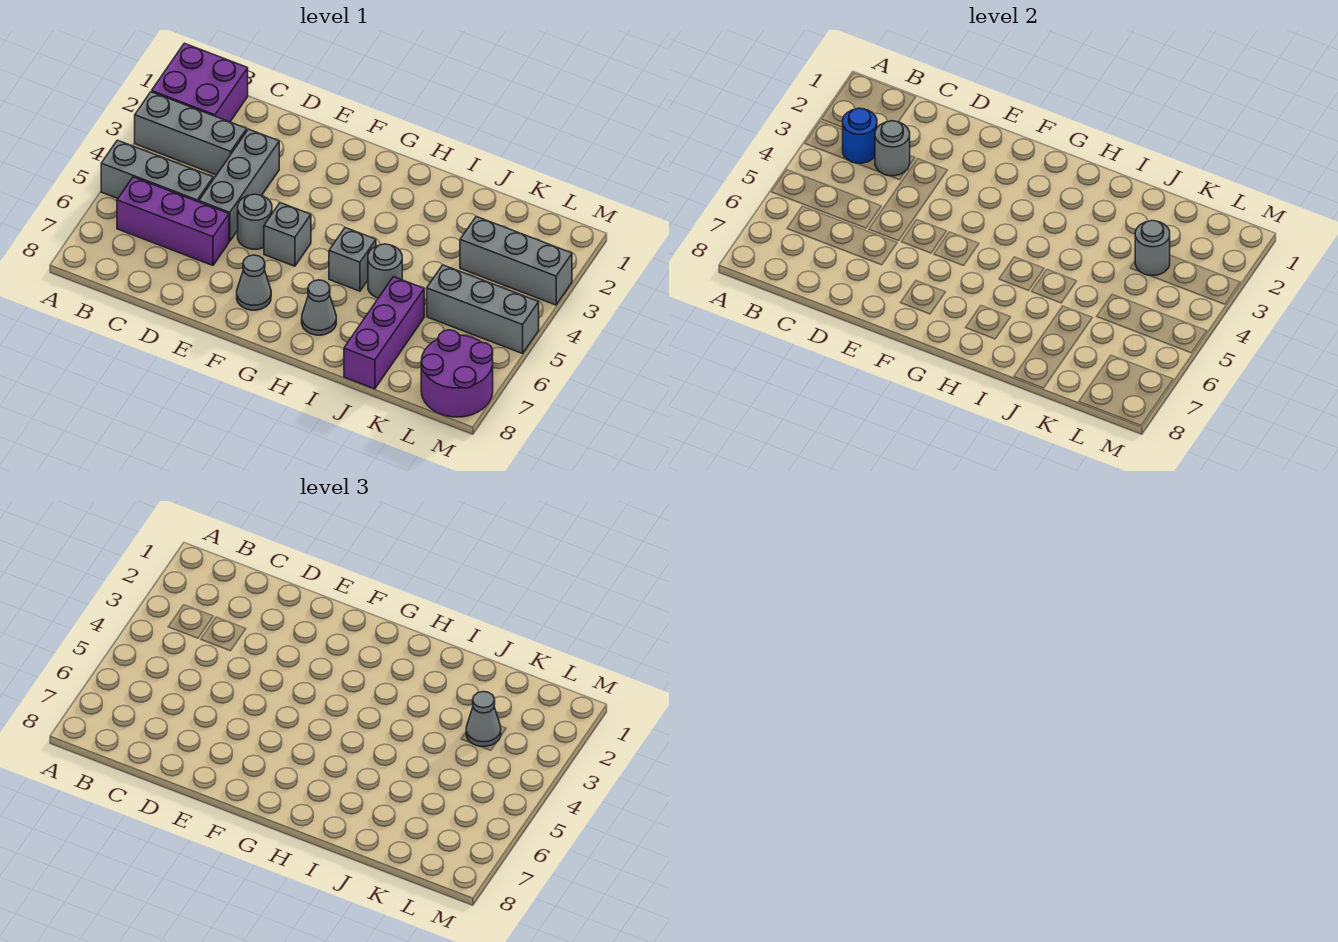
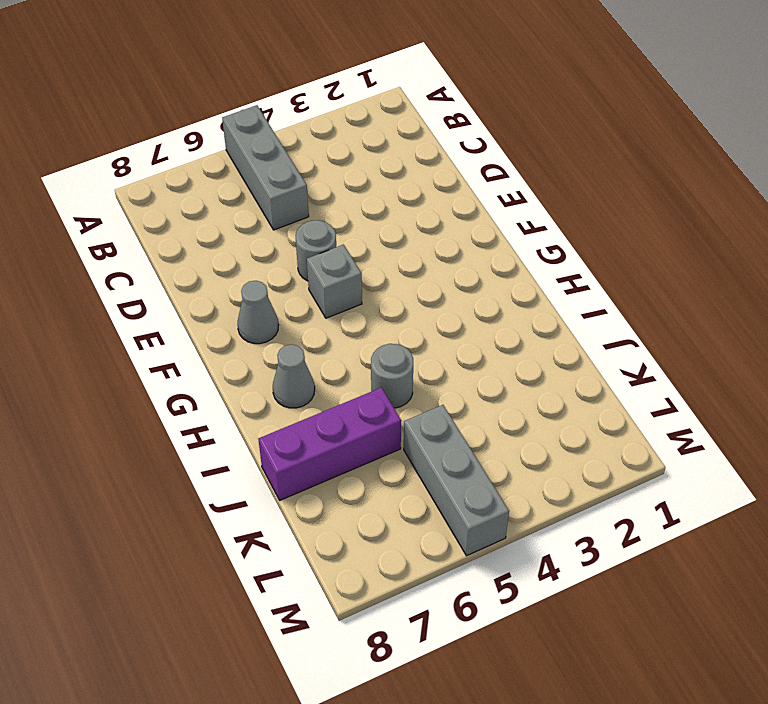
none -> purple 2x2 brick [152,43,248,122]
none -> grey 1x3 brick [135,92,247,175]
none -> purple 1x3 brick [117,177,229,265]

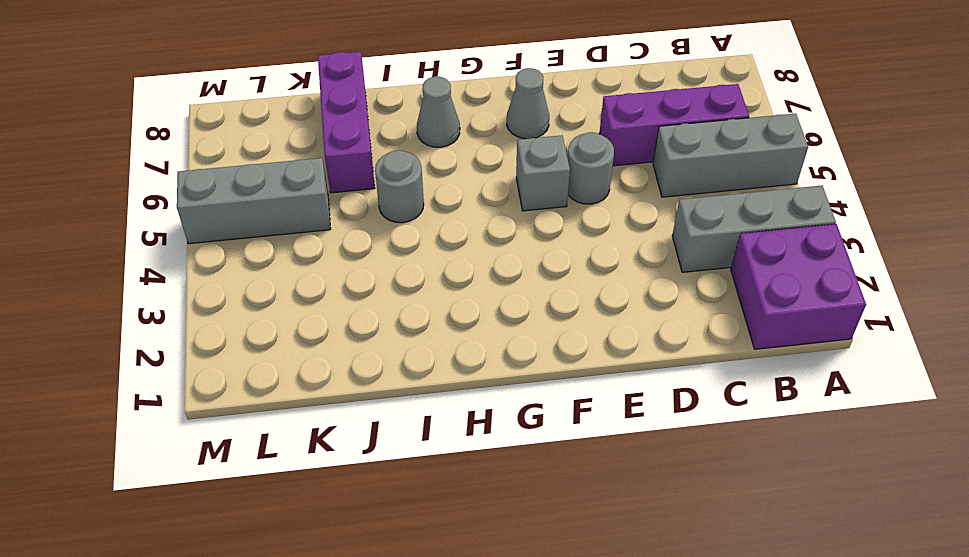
none -> grey 1x3 brick [199,129,279,241]
none -> grey 1x1 brick [329,228,376,291]
none -> grey 1x3 brick [460,217,572,305]

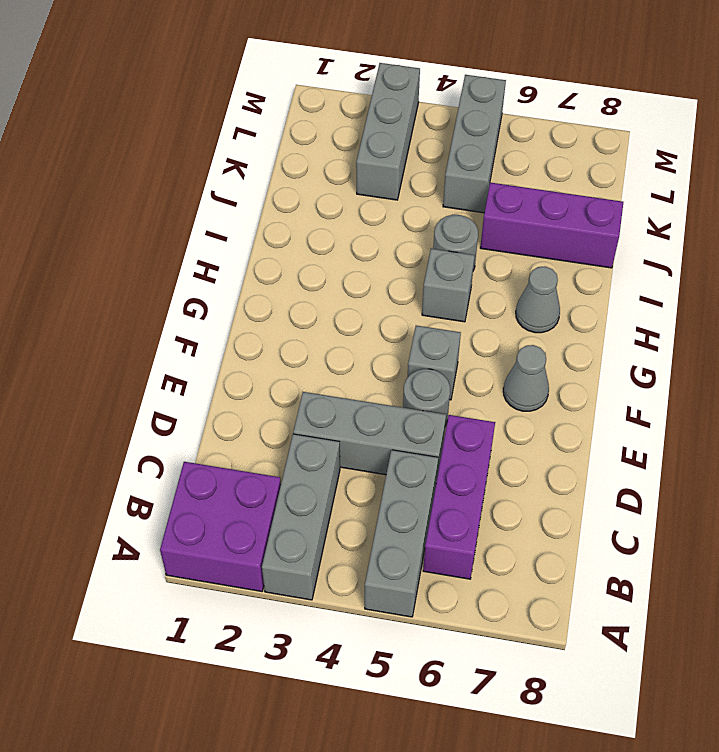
none -> purple 2x2 round brick [421,330,493,417]
none -> blue 1x1 round brick [843,108,877,163]
none -> grey 1x1 round brick [875,121,910,176]

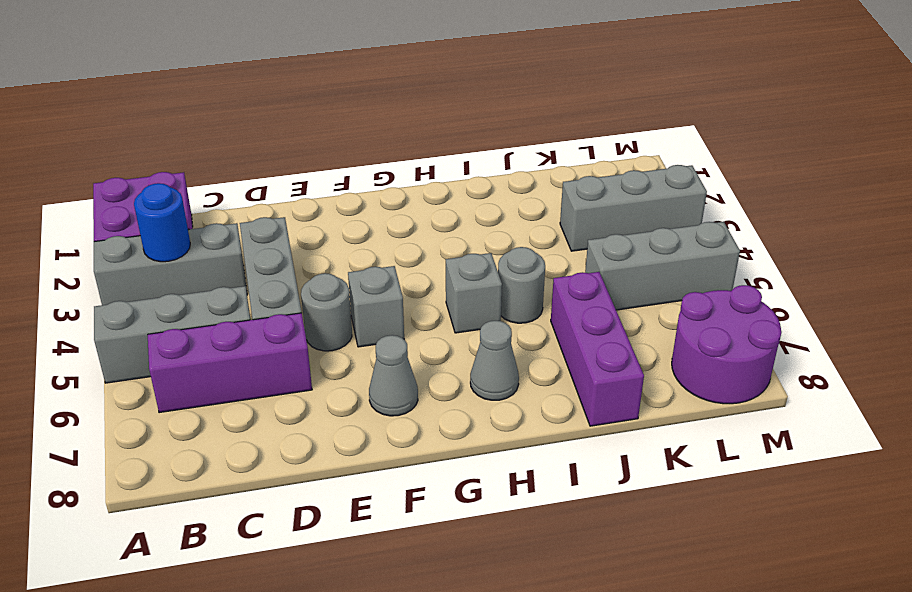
none -> grey 1x1 round brick [875,121,910,176]
none -> grey 1x1 round brick [1135,221,1170,276]
none -> grey 1x1 cone [466,692,501,747]

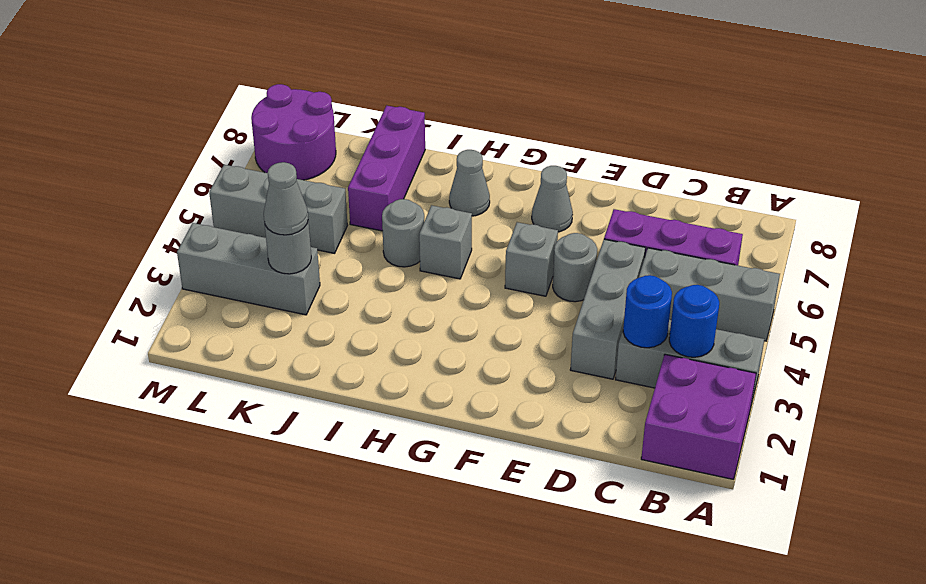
blue 1x1 round brick [623,275,672,348] -> grey 1x1 round brick [875,121,910,176]

